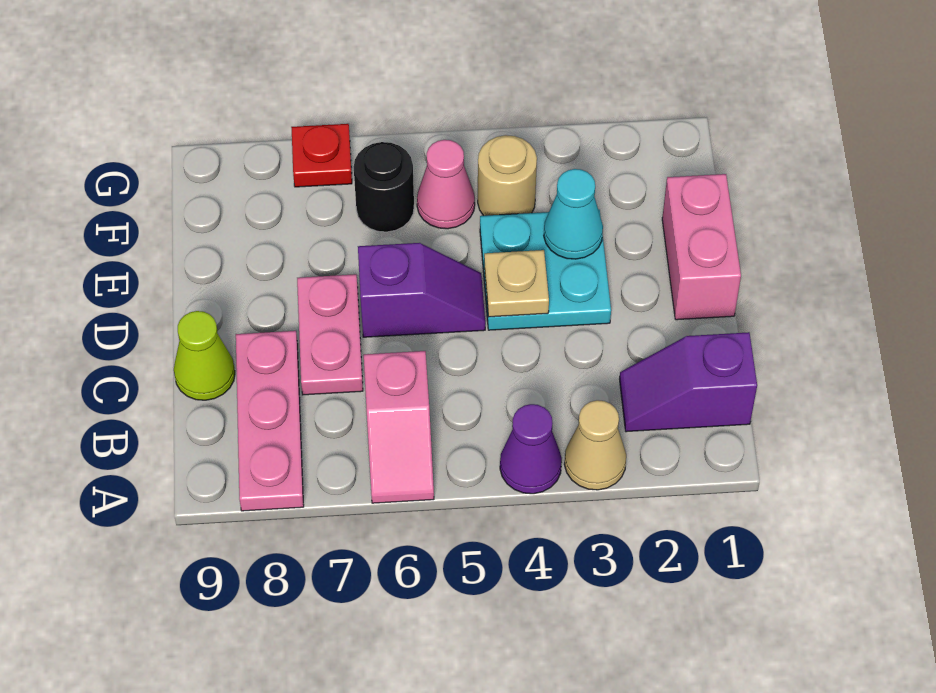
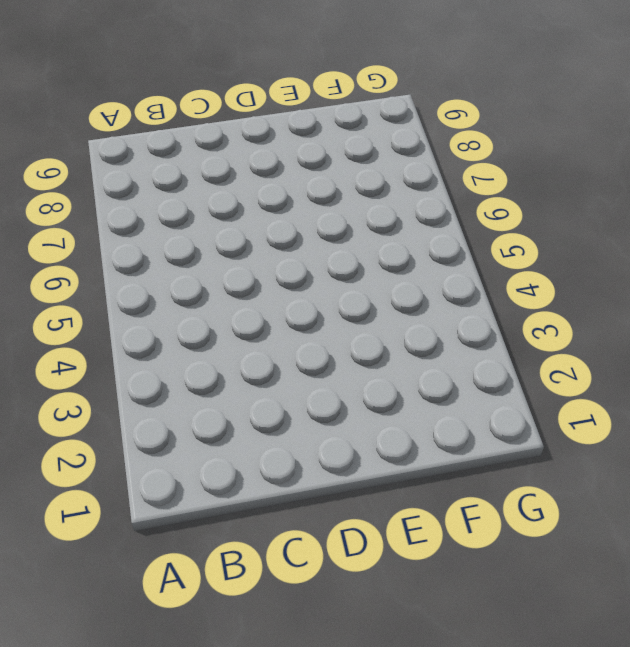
none -> tan 1x1 cone [564,400,626,490]
none -> purple 1x1 cone [500,404,562,494]
none -> pink 1x2 slope [364,351,434,503]

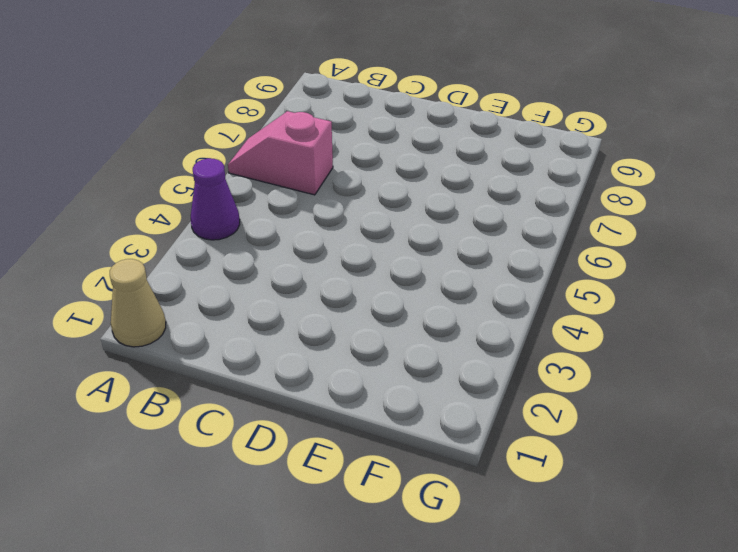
tan 1x1 cone [110,259,166,347] -> tan 1x1 cone moved to [564,400,626,490]
none -> pink 1x3 plate [236,331,304,511]
none -> purple 1x2 slope [620,332,757,432]
none -> pink 1x2 plate [297,274,363,395]

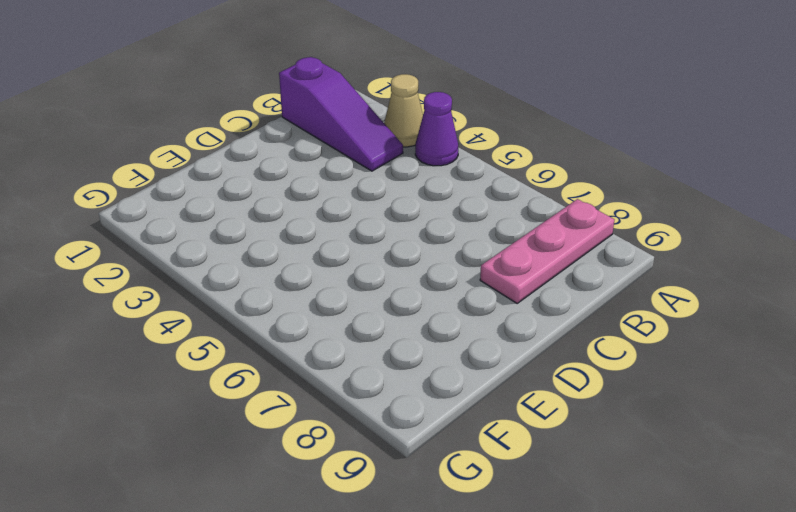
purple 1x3 slope [279,57,403,171] -> purple 1x2 slope [620,332,757,432]
none -> pink 1x2 slope [364,351,434,503]
none -> pink 1x2 plate [297,274,363,395]
none -> lime 1x1 cone [174,311,235,400]

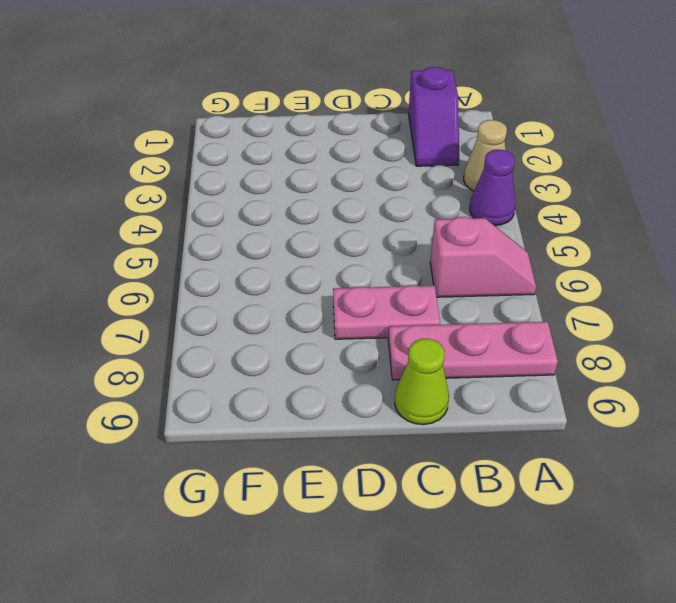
none -> pink 1x2 brick [662,174,741,320]
none -> cyan 2x2 plate [480,209,611,330]
none -> purple 1x2 slope [358,243,485,337]

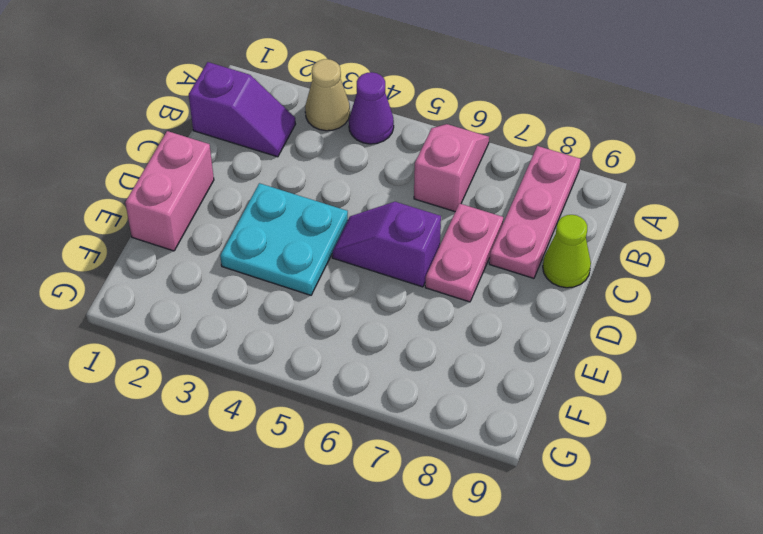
none -> tan 1x1 round brick [478,135,537,216]
none -> pink 1x1 cone [417,140,475,229]
none -> black 1x1 round brick [354,142,414,232]

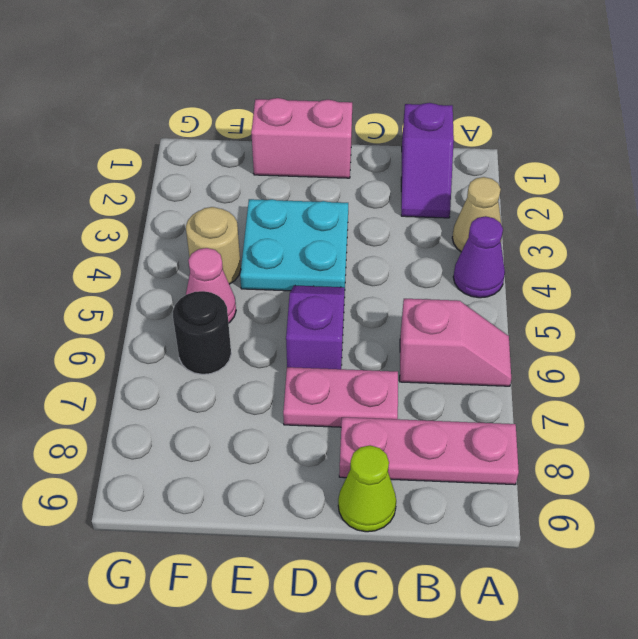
none -> red 1x1 plate [291,124,352,187]
none -> tan 1x1 plate [484,250,549,317]
none -> cyan 1x1 cone [544,169,603,259]

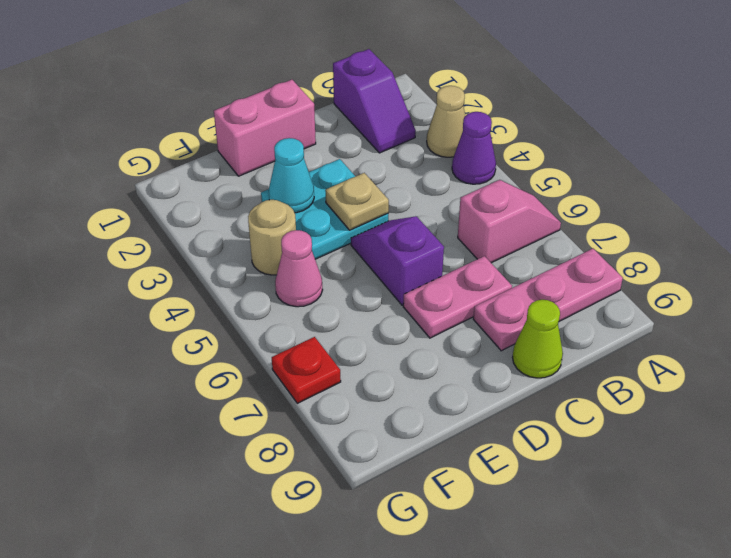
none -> black 1x1 round brick [354,142,414,232]

